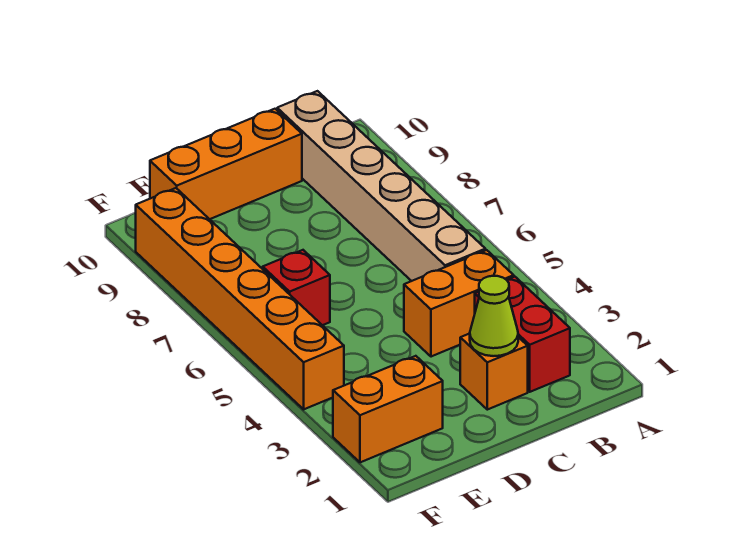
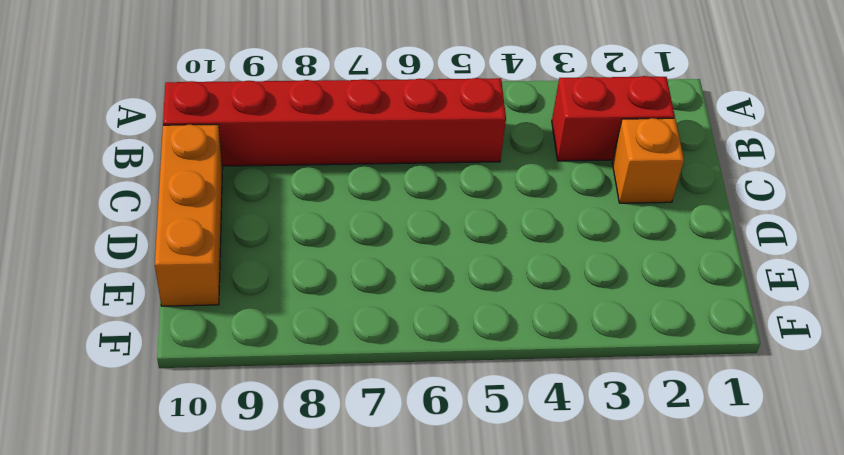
red 1x6 brick [163,78,506,166] -> tan 1x6 brick [277,91,485,281]
none -> orange 1x2 brick [404,250,514,357]
none -> orange 1x2 brick [333,356,443,462]

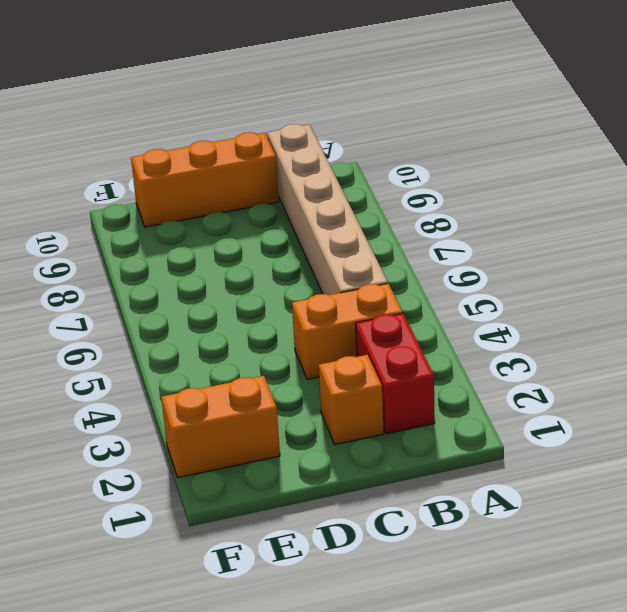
none -> red 1x1 brick [263,250,330,325]
none -> orange 1x6 brick [136,188,344,409]

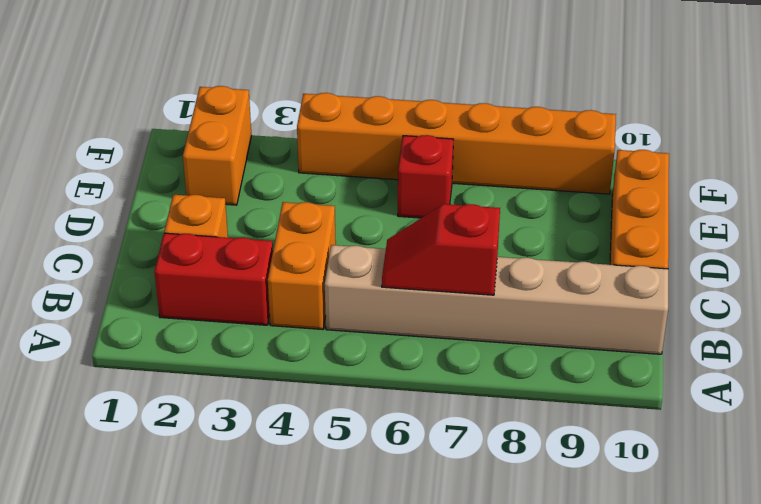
red 1x2 slope [382,204,500,295] -> none
none -> lime 1x1 cone [470,276,518,356]

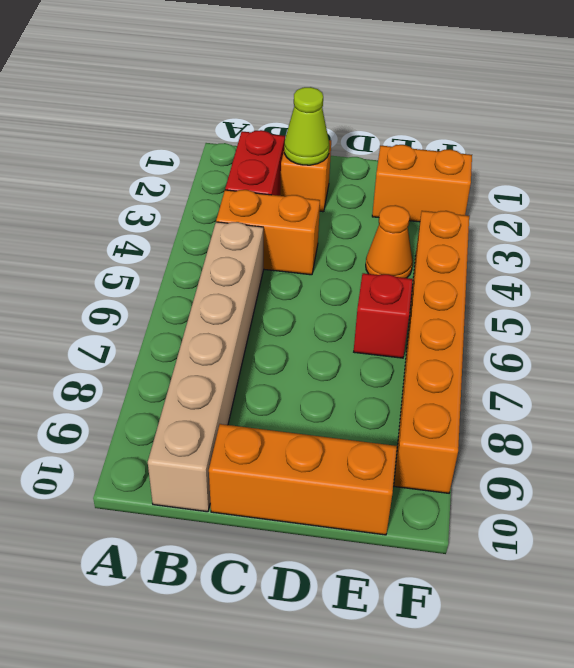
orange 1x1 cone [366,205,413,278] -> none

